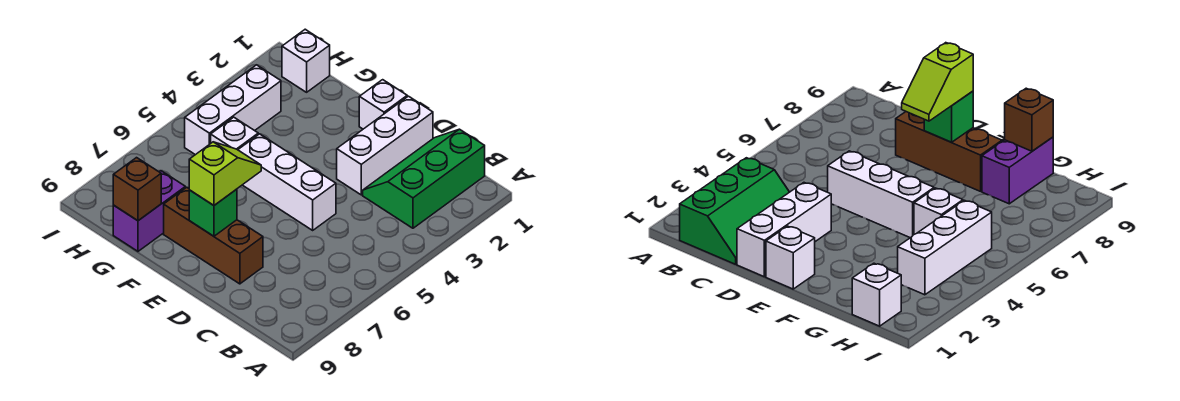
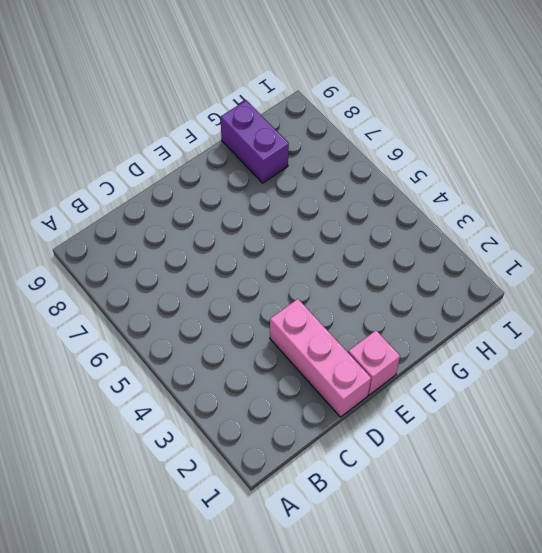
pink 1x3 brick [270,299,371,417] -> white 1x3 brick [337,96,433,195]
pink 1x1 brick [348,331,400,395] -> white 1x1 brick [359,80,407,129]
none -> green 2x3 slope [363,129,485,228]
none -> white 1x3 brick [238,134,336,230]
none -> brown 1x3 brick [164,187,263,284]

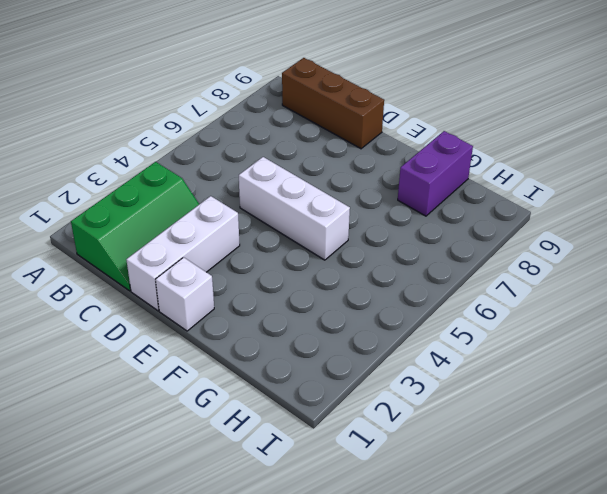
brown 1x3 brick [282,58,384,149] -> brown 1x3 brick moved to [164,187,263,284]
none -> white 1x1 brick [211,117,258,150]
none -> white 1x1 brick [282,29,330,92]
none -> white 1x3 brick [185,65,281,155]

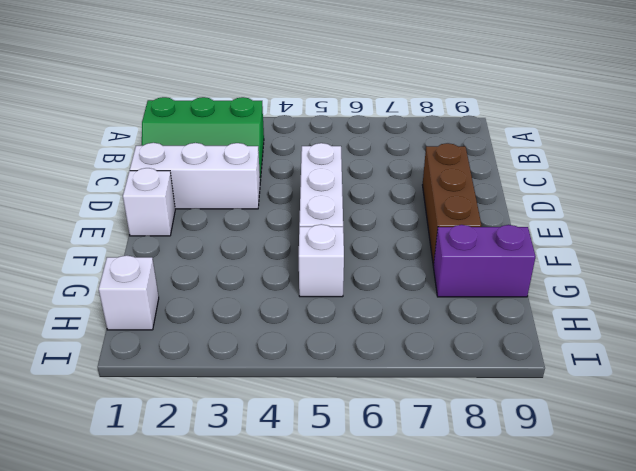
none -> white 1x3 brick [185,65,281,155]
none -> green 1x1 brick [189,189,237,236]
none -> brown 1x1 brick [113,158,161,221]

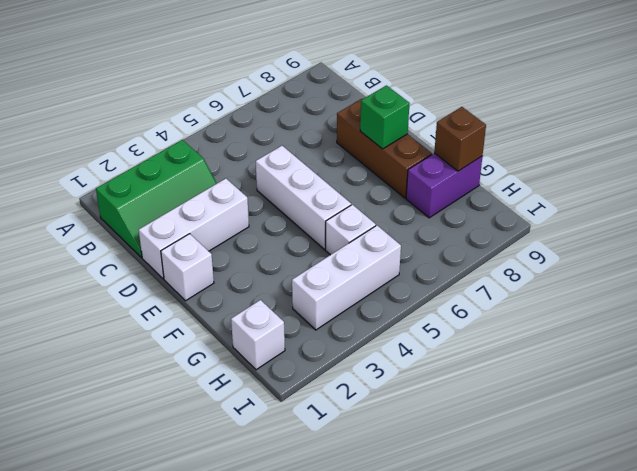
none -> lime 1x2 slope [189,142,261,205]

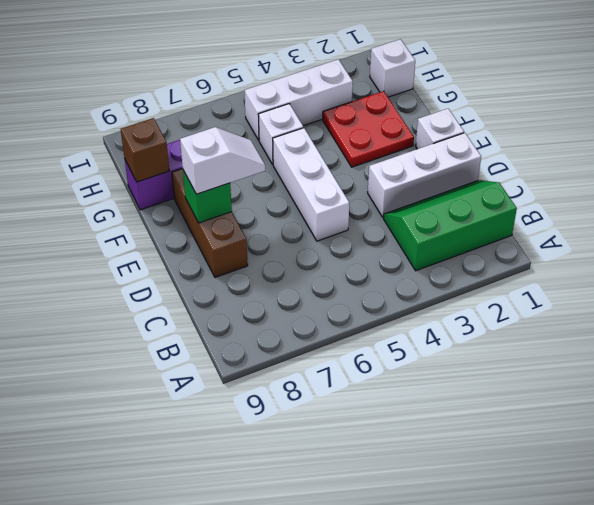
white 1x2 slope [180,127,265,194] -> lime 1x2 slope [189,142,261,205]
red 2x2 plate [323,91,414,167] -> none

